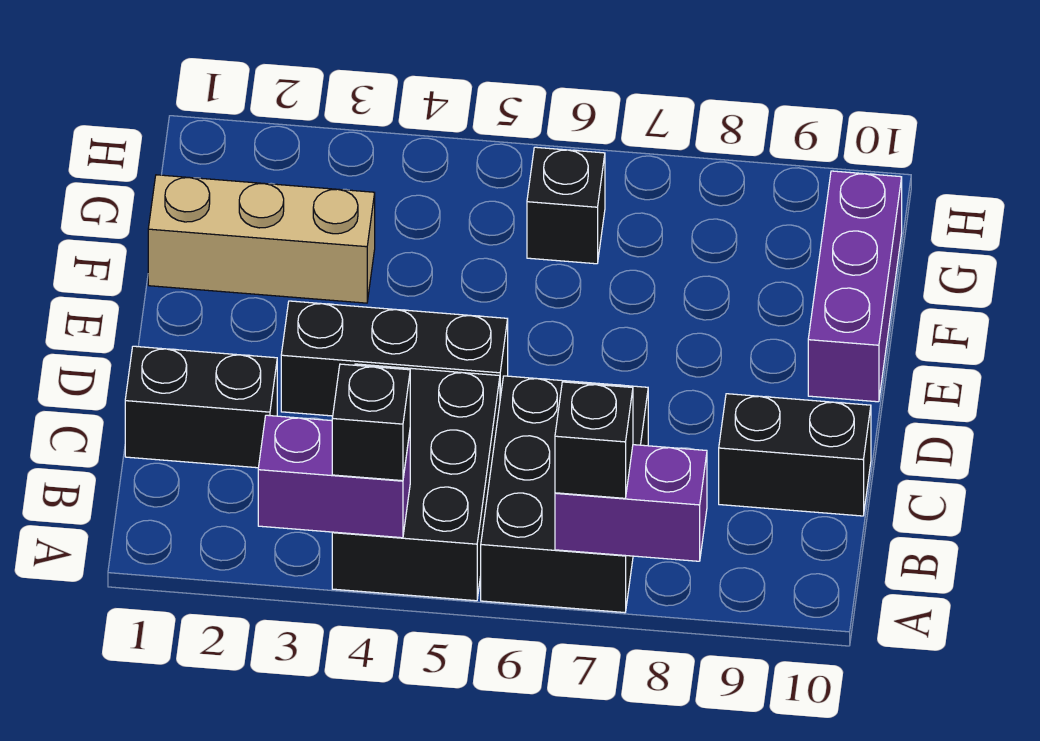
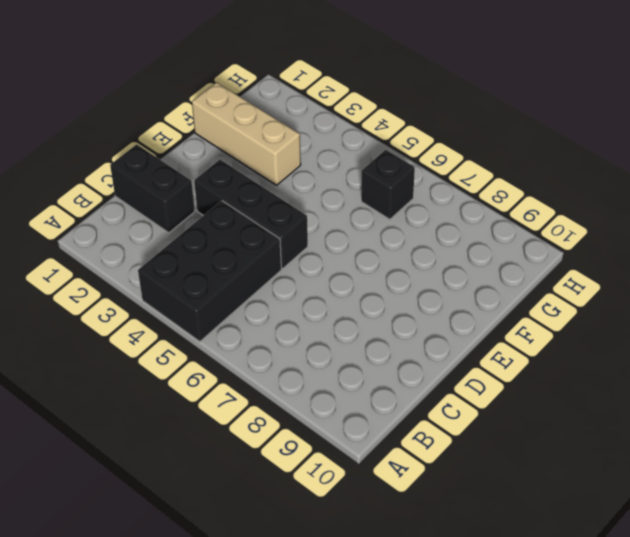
none -> black 2x3 brick [481,376,648,613]
none -> black 1x2 brick [719,394,871,516]
none -> purple 1x3 brick [808,171,902,402]

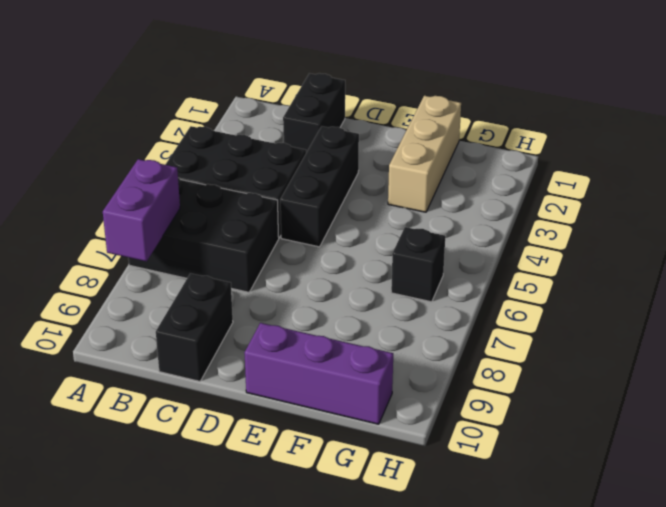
none -> purple 1x2 brick [258,415,410,538]
none -> black 1x1 brick [332,364,410,481]
none -> black 1x1 brick [555,382,633,498]

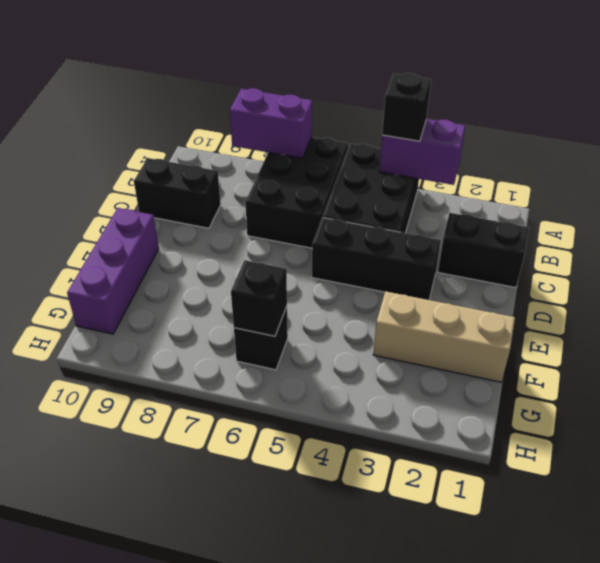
black 1x1 brick [231,260,287,336] -> black 1x1 brick moved to [555,382,633,498]

